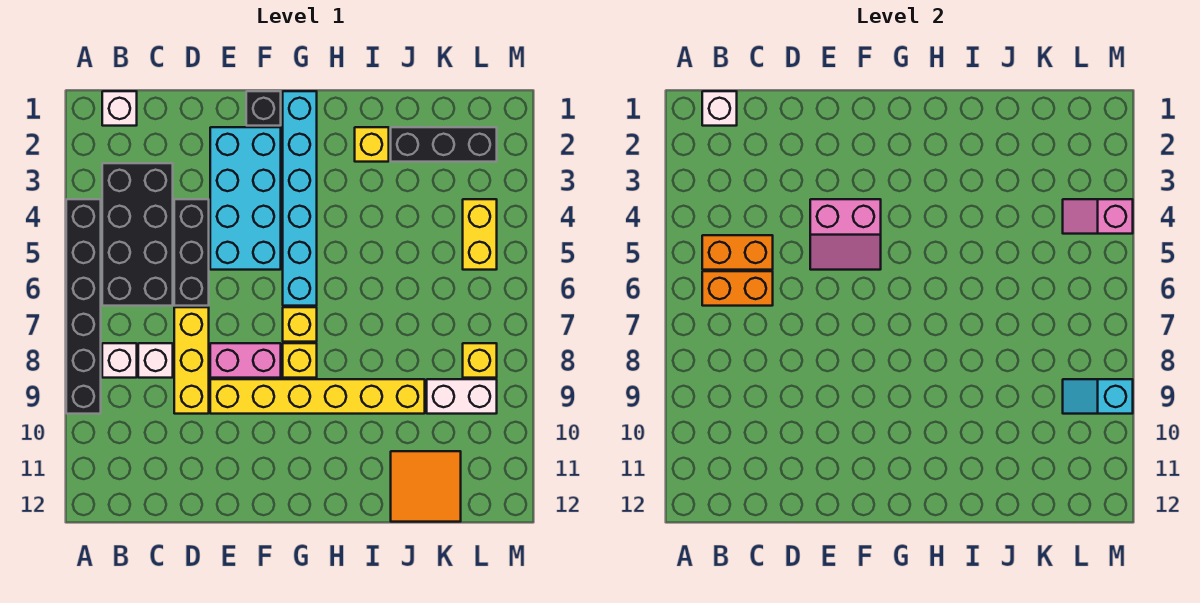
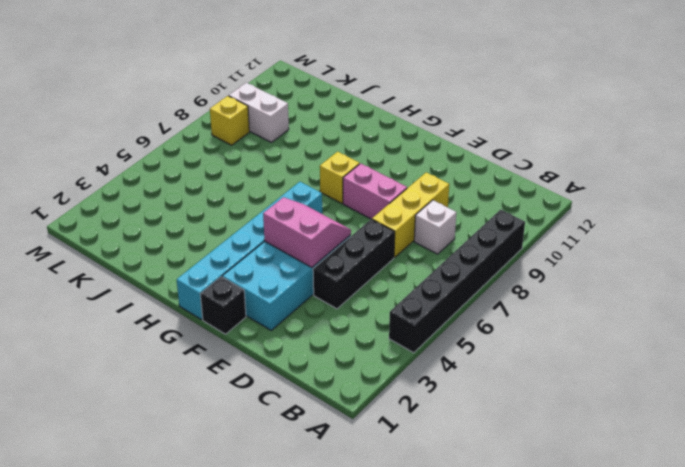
none -> white 1x1 brick [102,91,137,126]
none -> black 2x4 brick [102,163,173,306]
none -> white 1x1 brick [102,343,137,378]

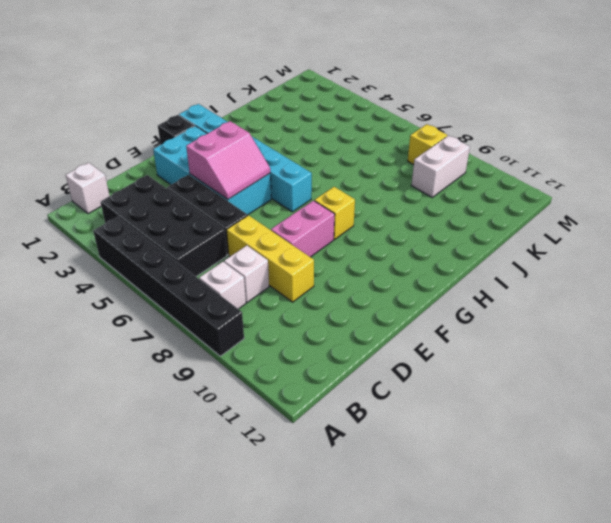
none -> yellow 1x6 brick [210,379,425,414]
none -> yellow 1x1 brick [283,307,317,342]
none -> yellow 1x1 brick [355,127,389,162]

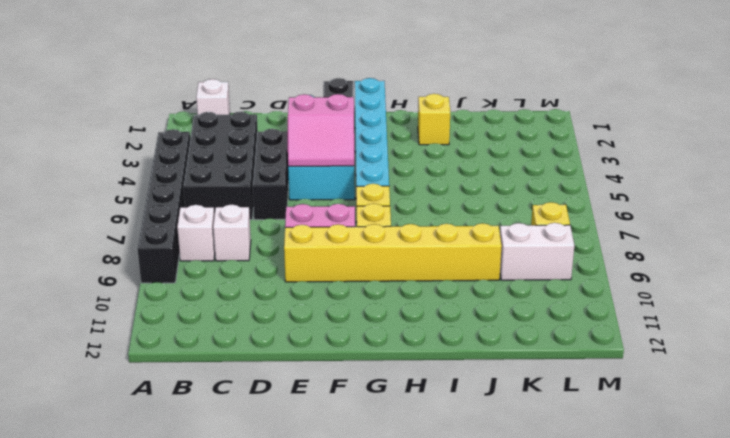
none -> yellow 1x3 brick [174,307,209,414]
none -> black 1x3 brick [391,127,497,162]
none -> orange 2x2 tile [391,451,461,522]

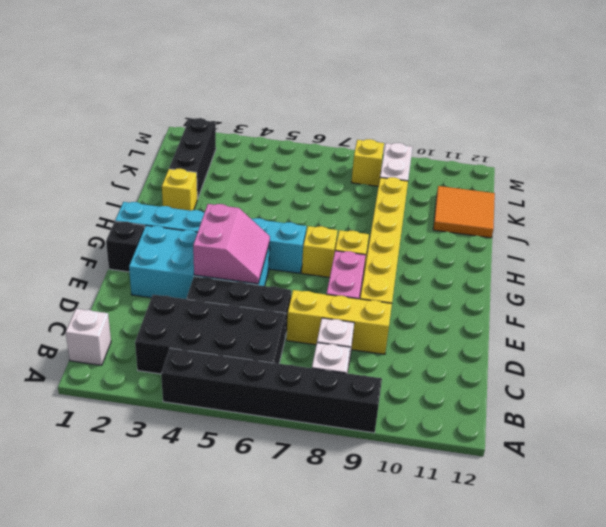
none -> yellow 1x2 brick [463,199,497,270]
none -> white 1x1 brick [702,91,737,126]
none -> orange 1x2 brick [702,235,773,270]

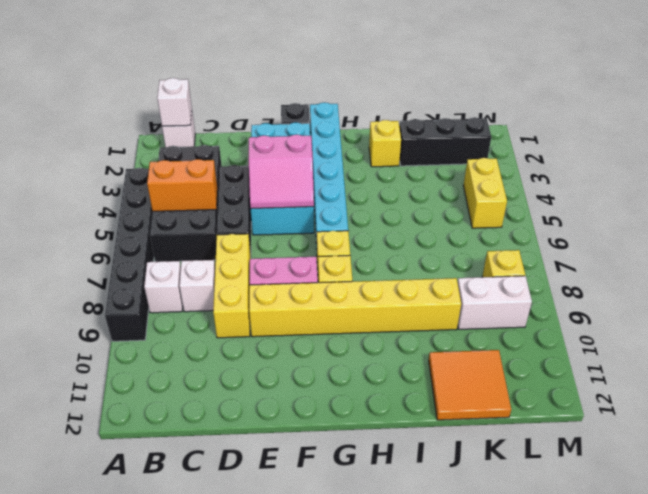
none -> orange 1x2 brick [702,271,773,306]
none -> pink 1x2 slope [1063,199,1133,234]
none -> cyan 1x2 slope [1063,379,1133,414]

